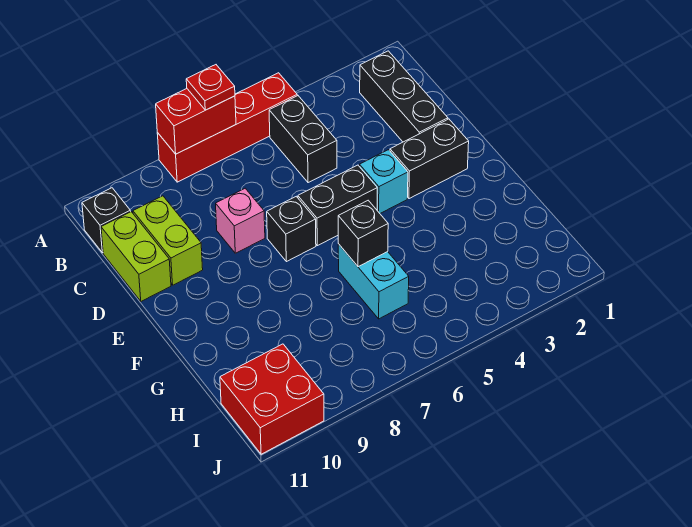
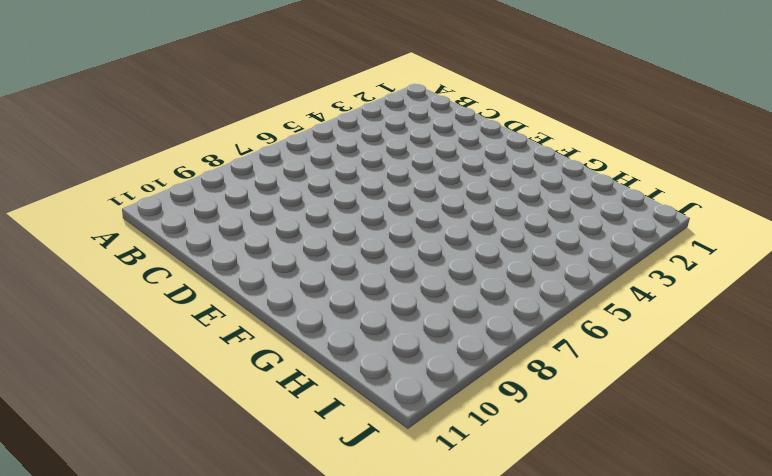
none -> red 1x4 brick [157,73,297,182]
none -> black 1x3 brick [360,51,448,142]
none -> black 1x2 brick [269,96,337,183]

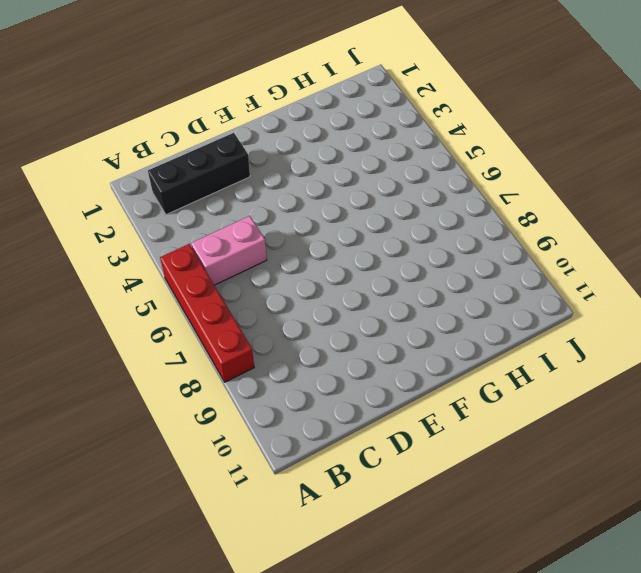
pink 1x2 brick [191,216,267,285] -> black 1x2 brick [269,96,337,183]
none -> black 1x1 brick [82,188,131,253]
none -> lime 1x2 brick [133,196,203,285]
none -> lime 1x2 brick [101,212,171,301]

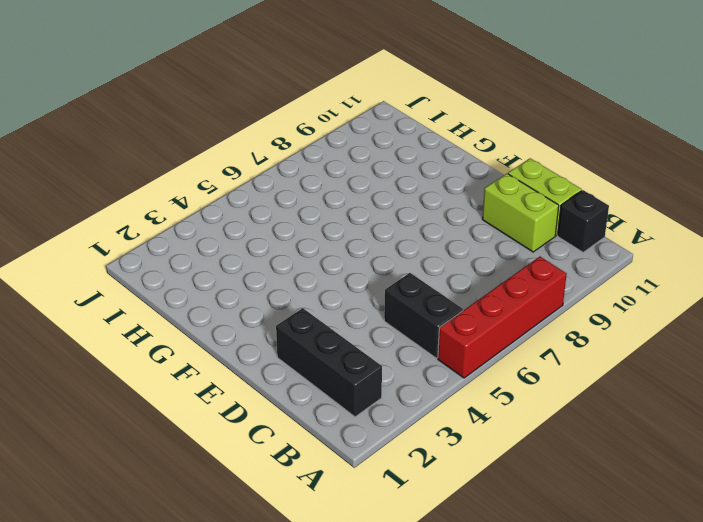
none -> pink 1x1 brick [216,188,265,253]
none -> black 1x2 brick [390,119,469,199]
none -> cyan 1x1 brick [359,150,408,213]

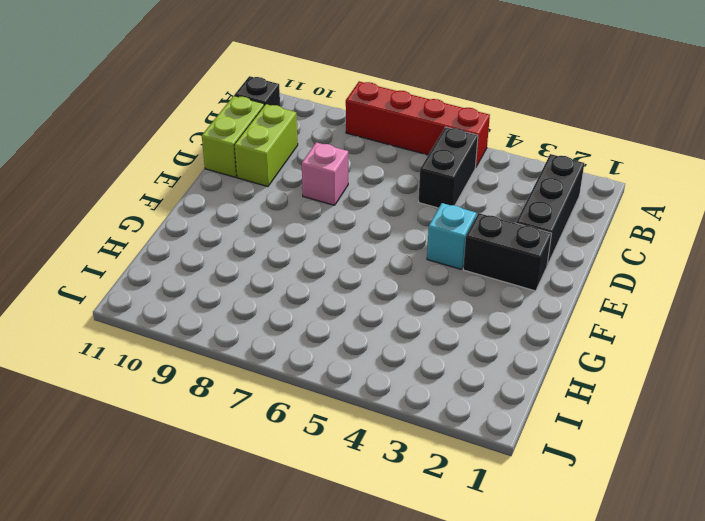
none -> black 1x2 brick [298,165,377,246]
none -> black 1x1 brick [267,196,316,262]
none -> cyan 1x2 brick [338,244,409,319]

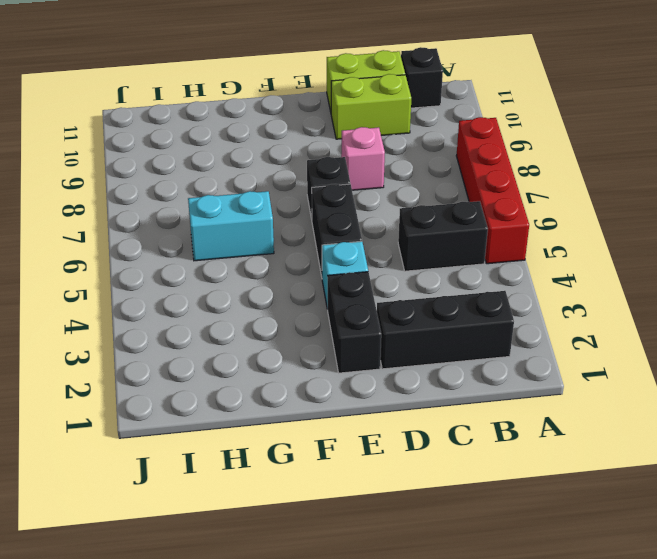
none -> red 2x2 brick [220,344,324,454]
none -> red 1x2 brick [156,89,236,154]
none -> black 1x1 brick [338,200,388,267]

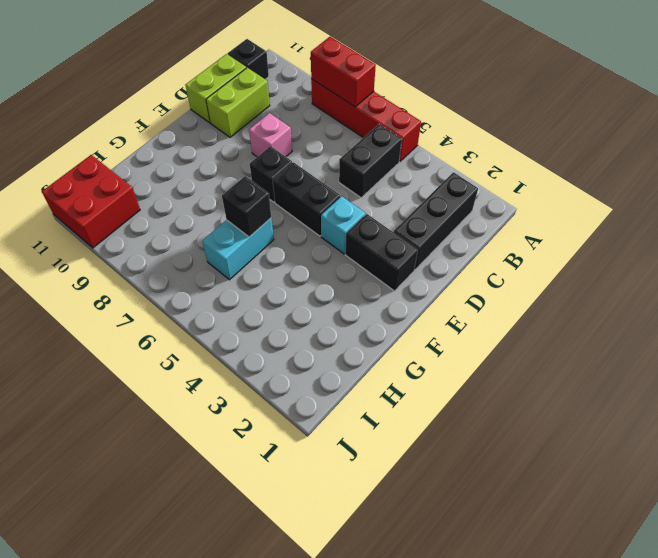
none -> red 1x1 plate [186,65,235,110]

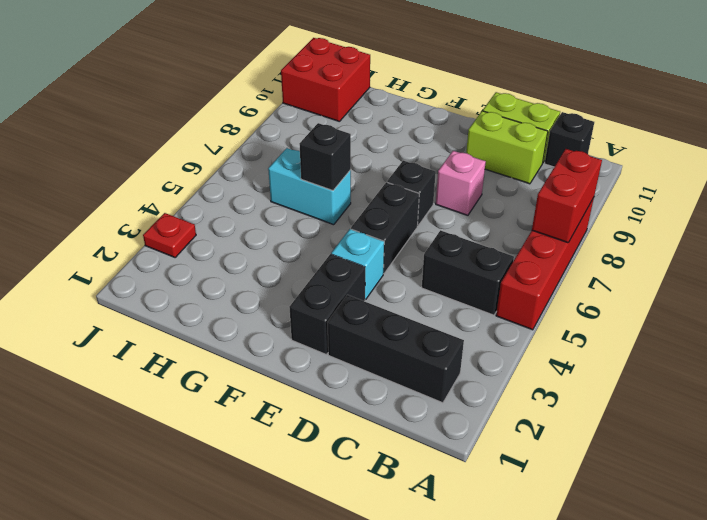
red 1x1 plate [143,213,196,257] -> red 1x1 plate moved to [186,65,235,110]

